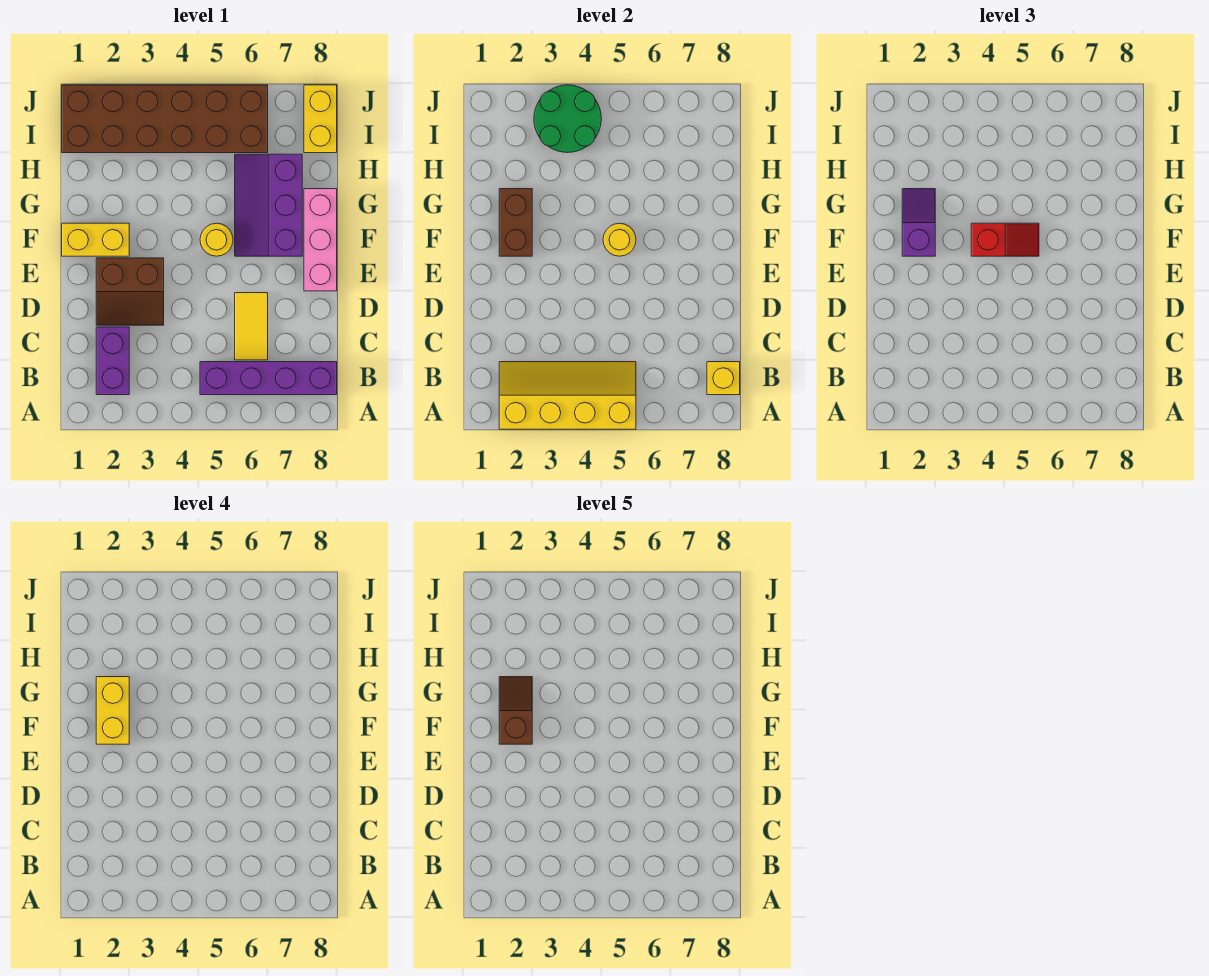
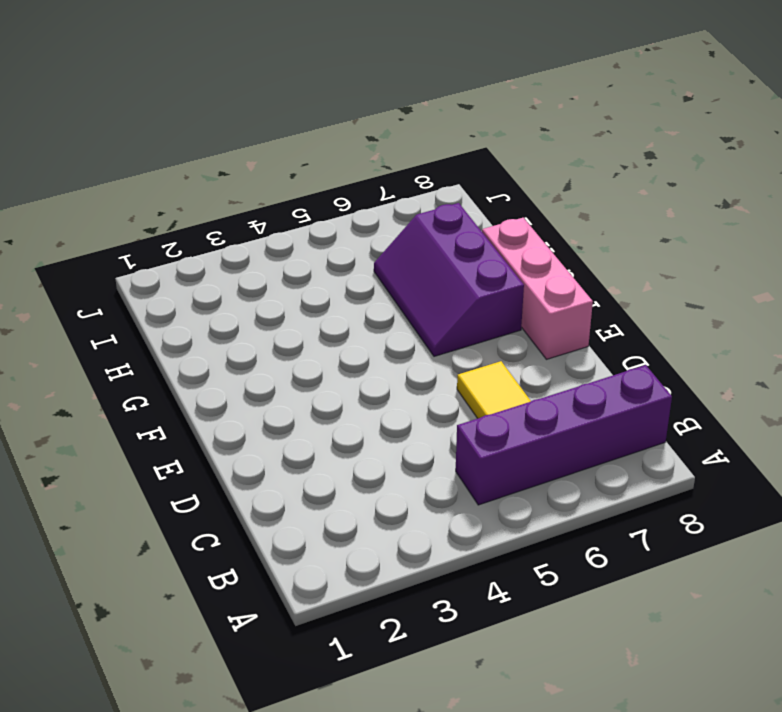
none -> purple 1x2 brick [96,327,129,395]
none -> brown 2x2 slope [96,258,164,325]
none -> yellow 1x2 brick [62,223,129,256]

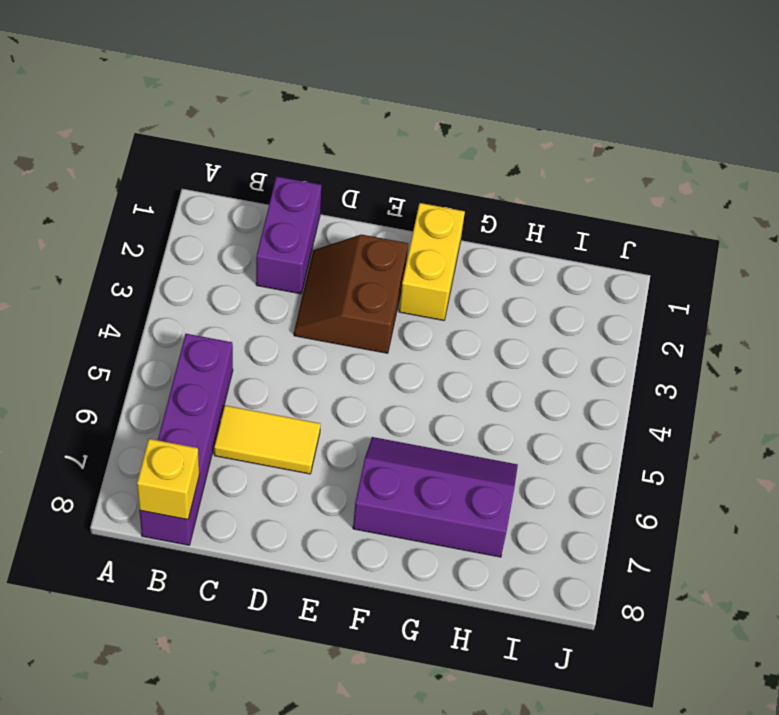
purple 1x2 brick [256,176,321,294] -> purple 1x2 brick turned to [96,327,129,395]
none -> pink 1x3 brick [304,189,337,291]
none -> yellow 1x1 round brick [200,223,233,256]
none -> brown 2x6 brick [62,85,268,153]

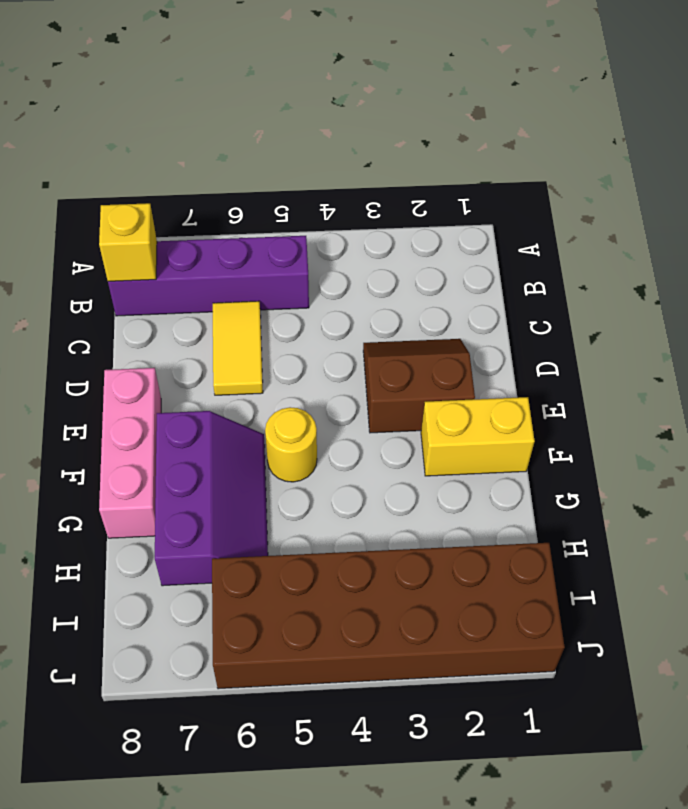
none -> purple 1x2 brick [96,327,129,395]
none -> yellow 1x2 brick [304,85,337,153]
none -> yellow 2x4 slope [499,362,636,429]

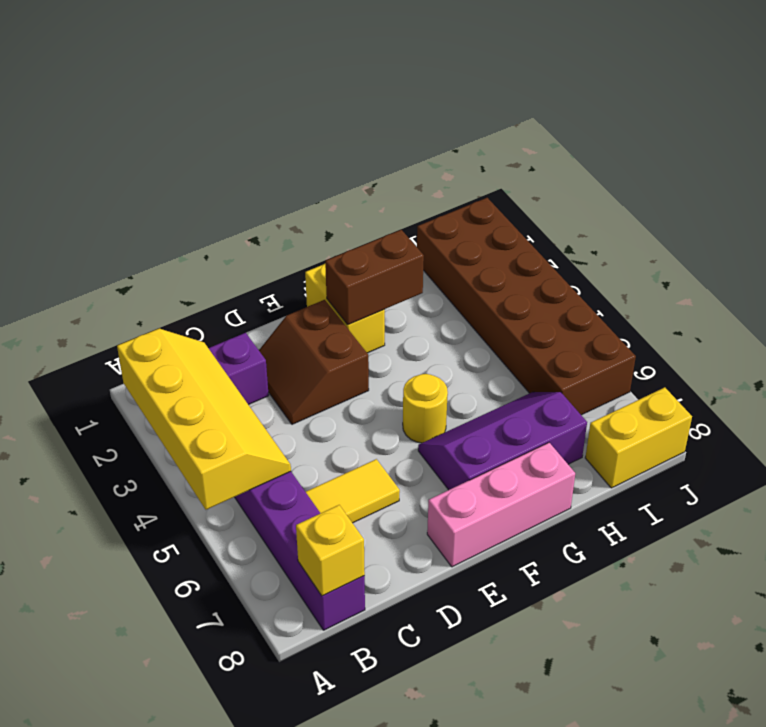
none -> yellow 1x1 round brick [603,223,636,256]
none -> green 2x2 round brick [534,85,601,153]
none -> purple 1x2 slope [902,189,935,256]

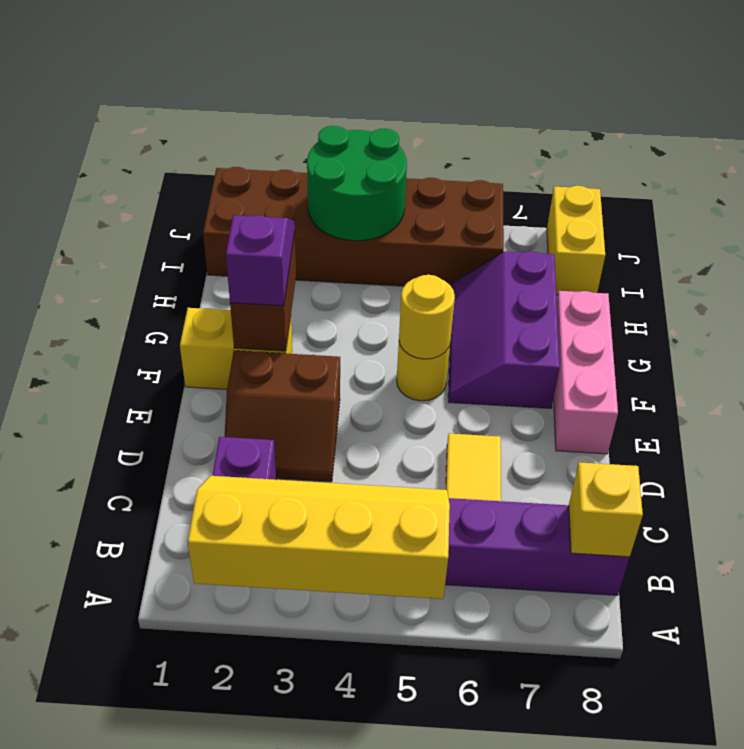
none -> red 1x2 slope [971,223,1039,256]
none -> yellow 1x2 brick [96,677,129,744]
none -> brown 1x2 slope [499,677,532,744]

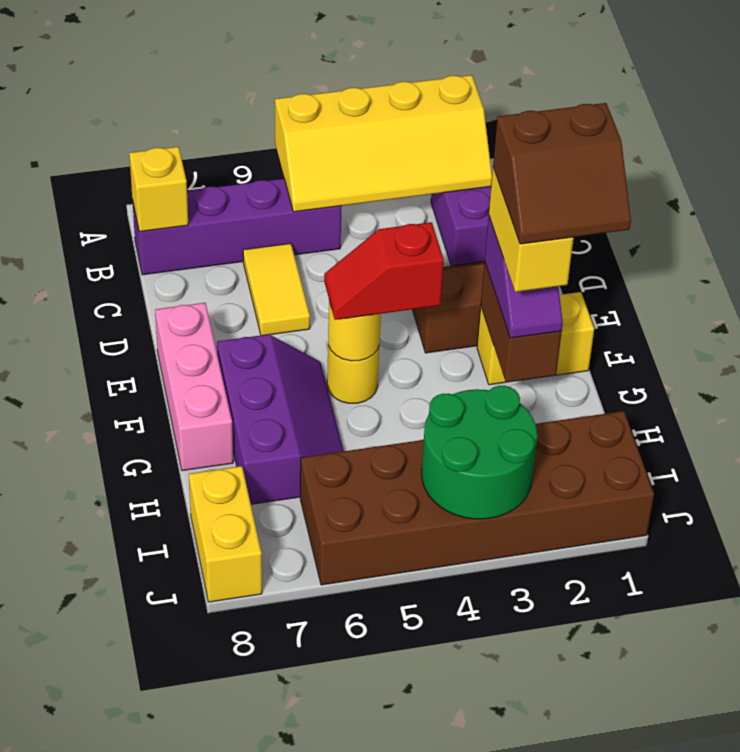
brown 2x2 slope [493,103,631,244] -> brown 1x2 slope [499,677,532,744]

